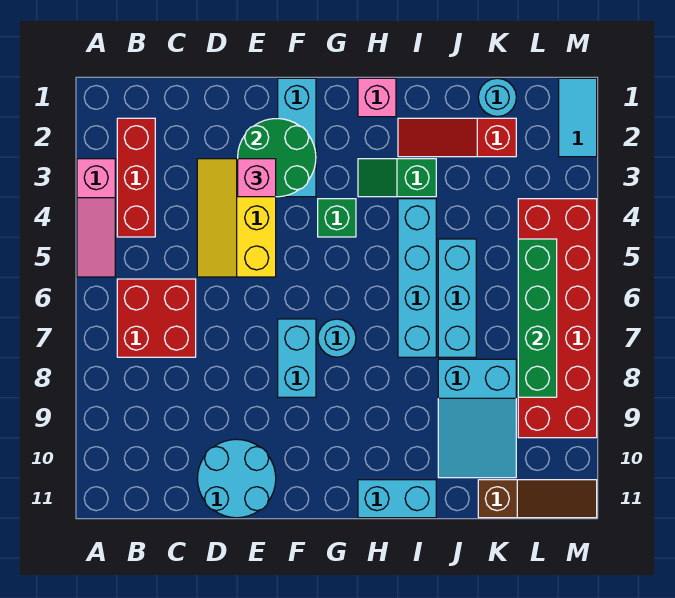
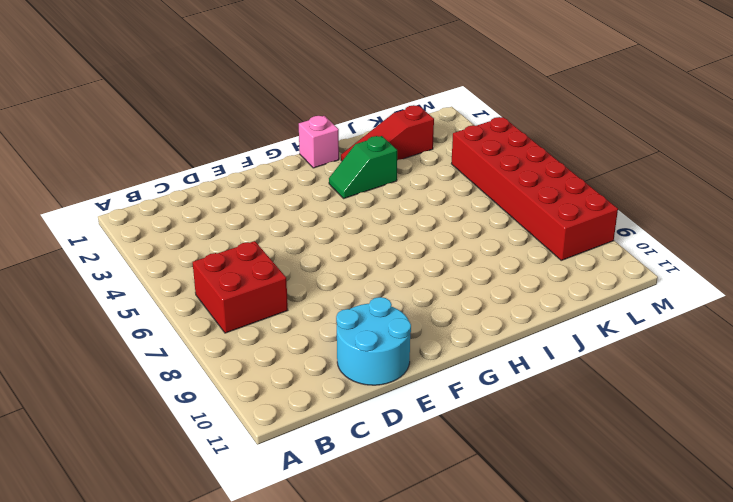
none -> pink 1x3 slope [77,159,115,277]
none -> red 1x3 brick [117,118,155,237]
none -> yellow 2x3 slope [197,159,276,277]

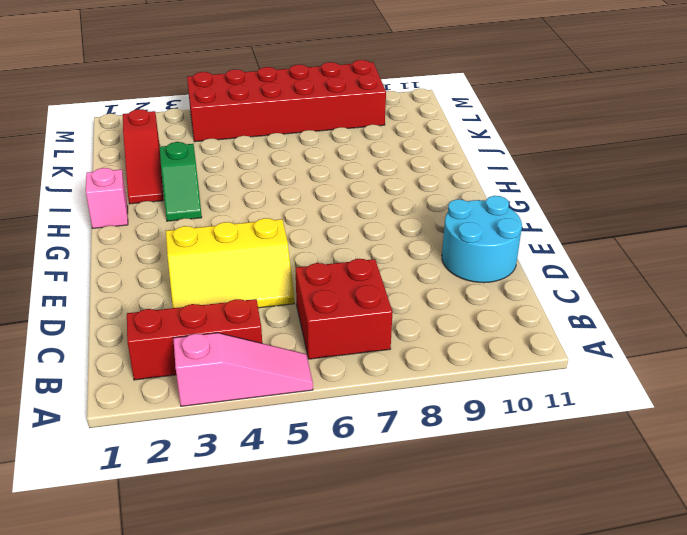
none -> cyan 1x3 brick [278,78,316,197]
none -> cyan 1x2 brick [278,319,316,397]
none -> green 1x1 brick [318,199,356,237]

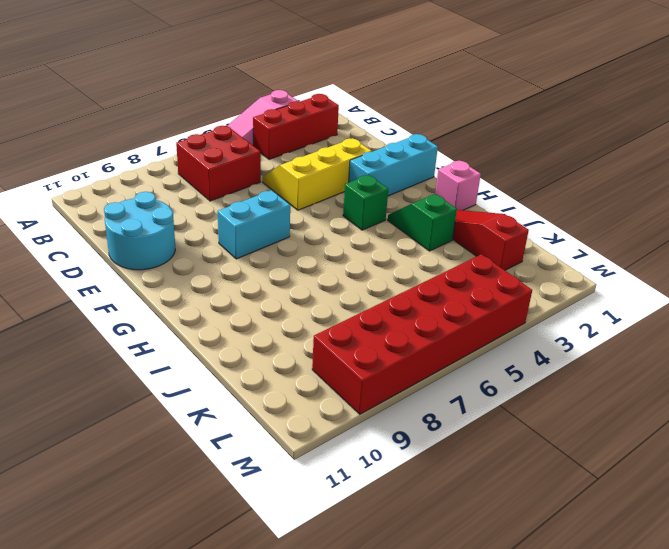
none -> cyan 1x1 round brick [318,319,356,357]
none -> cyan 1x2 brick [358,480,436,518]
none -> cyan 1x4 brick [398,199,436,357]

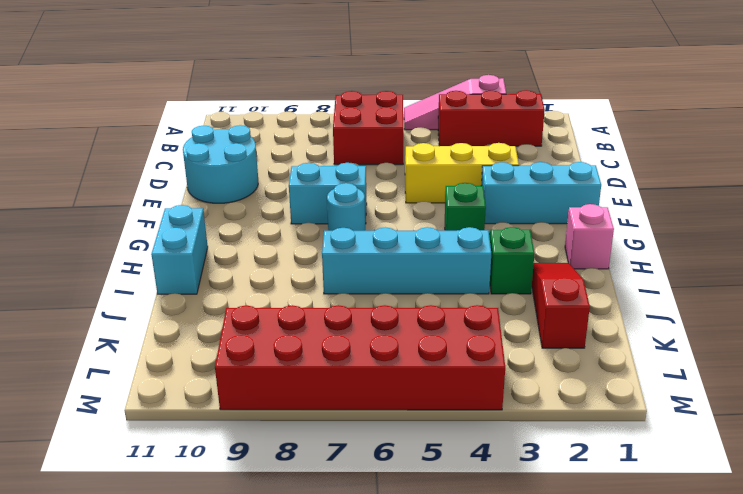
none -> cyan 1x3 brick [438,239,476,357]
none -> cyan 2x3 slope [438,359,516,478]
none -> cyan 1x1 round brick [478,78,516,117]

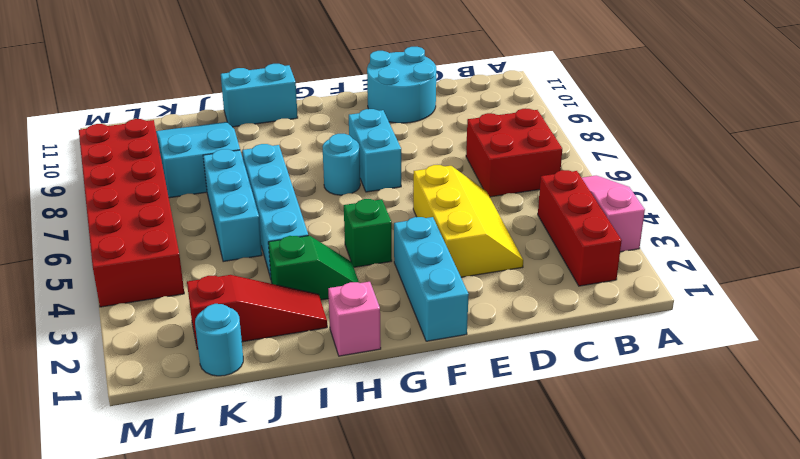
none -> brown 1x3 slope [478,480,597,518]
none -> cyan 1x2 tile [559,78,597,157]
none -> green 2x2 round brick [238,119,316,197]

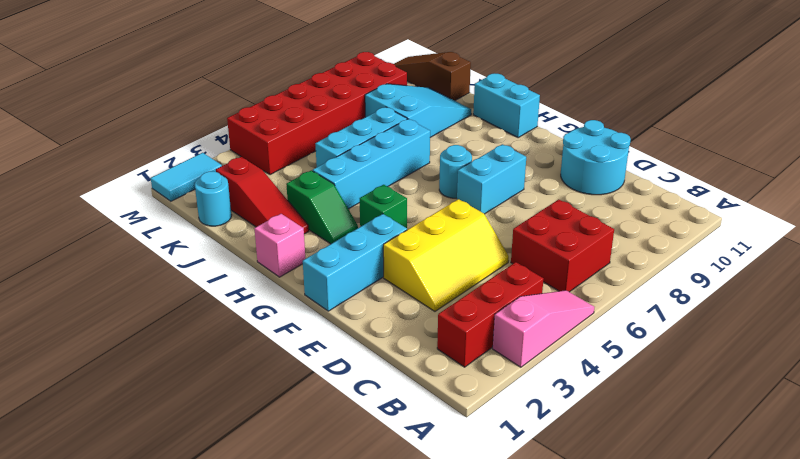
none -> green 2x2 round brick [238,119,316,197]
none -> green 1x4 brick [518,239,557,397]
none -> pink 1x1 brick [238,159,276,197]

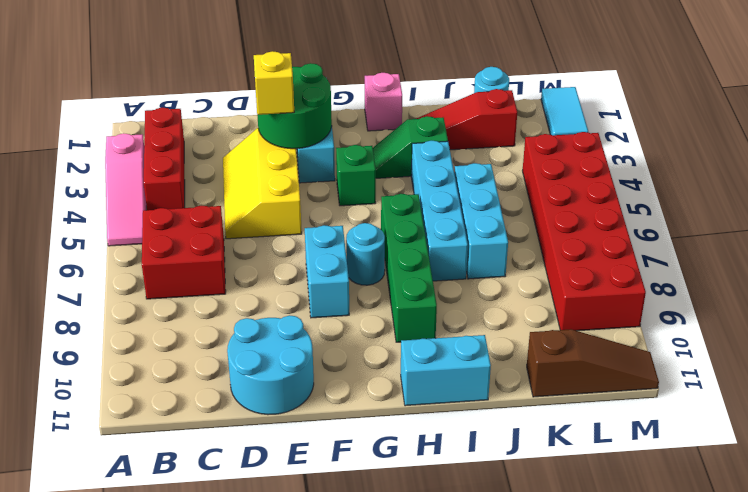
yellow 1x1 brick [254,51,294,115] -> pink 1x1 brick [238,159,276,197]
green 1x4 brick [381,194,437,342] -> green 1x4 brick moved to [518,239,557,397]
none -> cyan 2x3 slope [438,359,516,478]

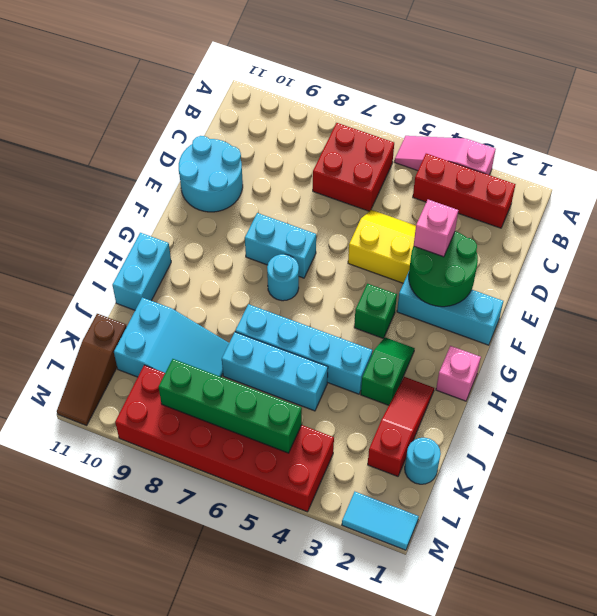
cyan 2x3 slope [114,298,229,377] -> cyan 2x3 slope turned to [438,359,516,478]

